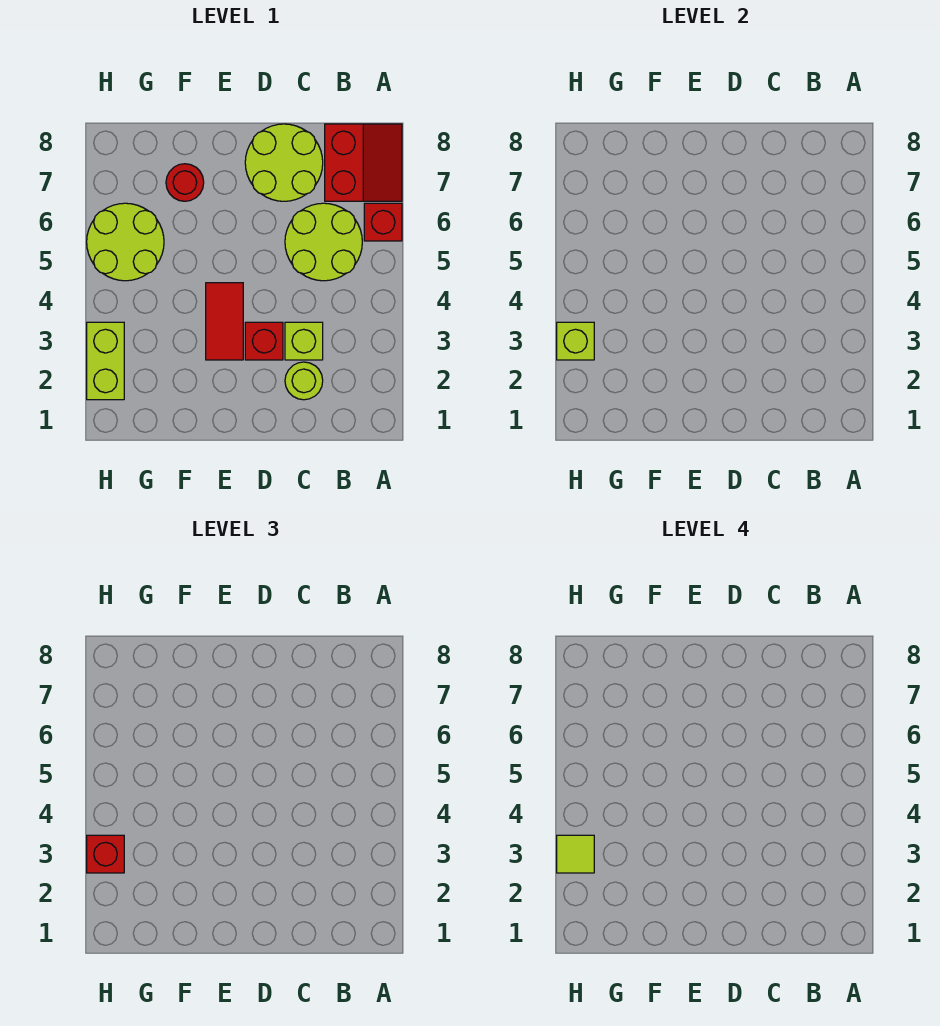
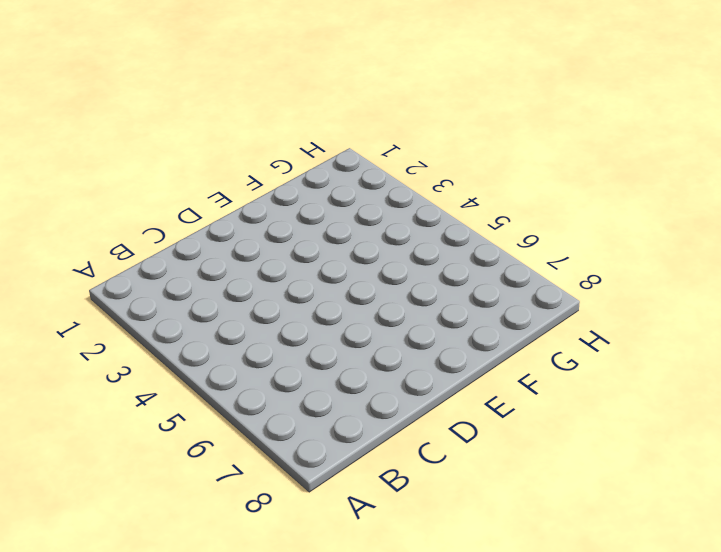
none -> red 1x1 brick [364,203,402,241]
none -> red 2x2 slope [325,124,402,201]
none -> lime 2x2 round brick [285,203,362,281]

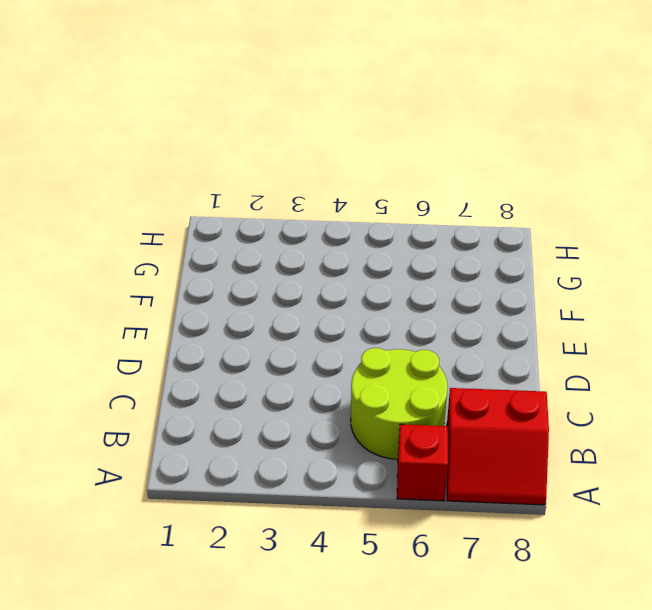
none -> lime 1x1 round brick [285,362,323,400]
none -> lime 1x1 brick [285,322,323,360]
none -> lime 2x2 round brick [245,124,323,201]

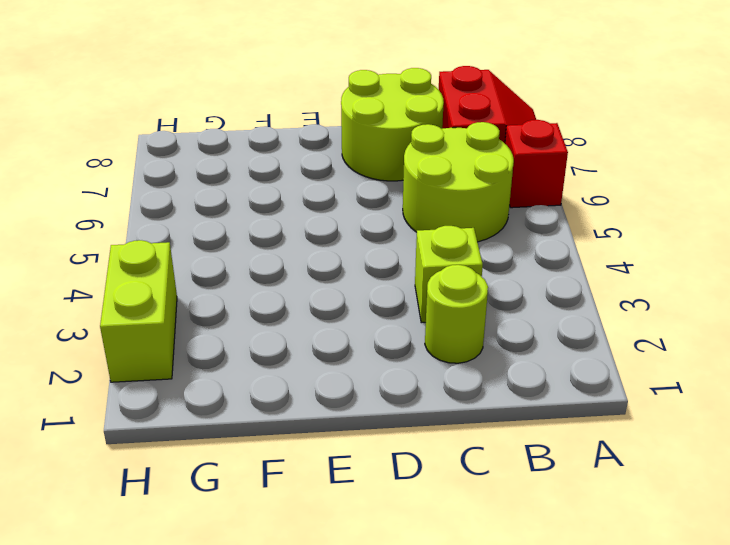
none -> red 1x1 brick [245,322,283,360]
none -> red 1x2 tile [206,283,243,360]
none -> red 1x1 round brick [166,164,204,201]

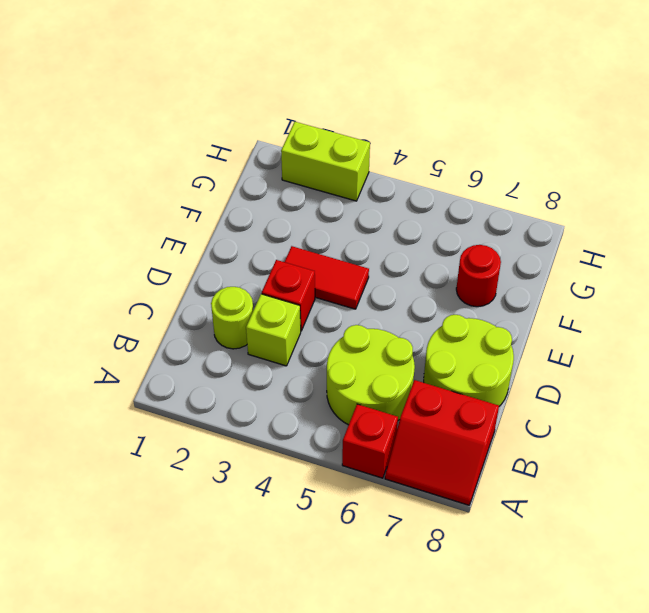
none -> lime 2x2 round brick [87,203,164,281]
none -> lime 1x1 brick [557,322,594,360]
none -> red 1x1 brick [87,835,124,873]

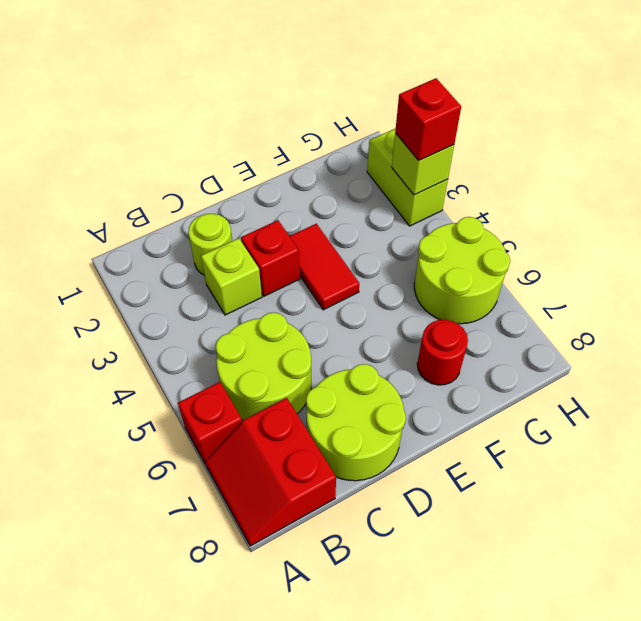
none -> lime 1x1 tile [557,835,594,873]

